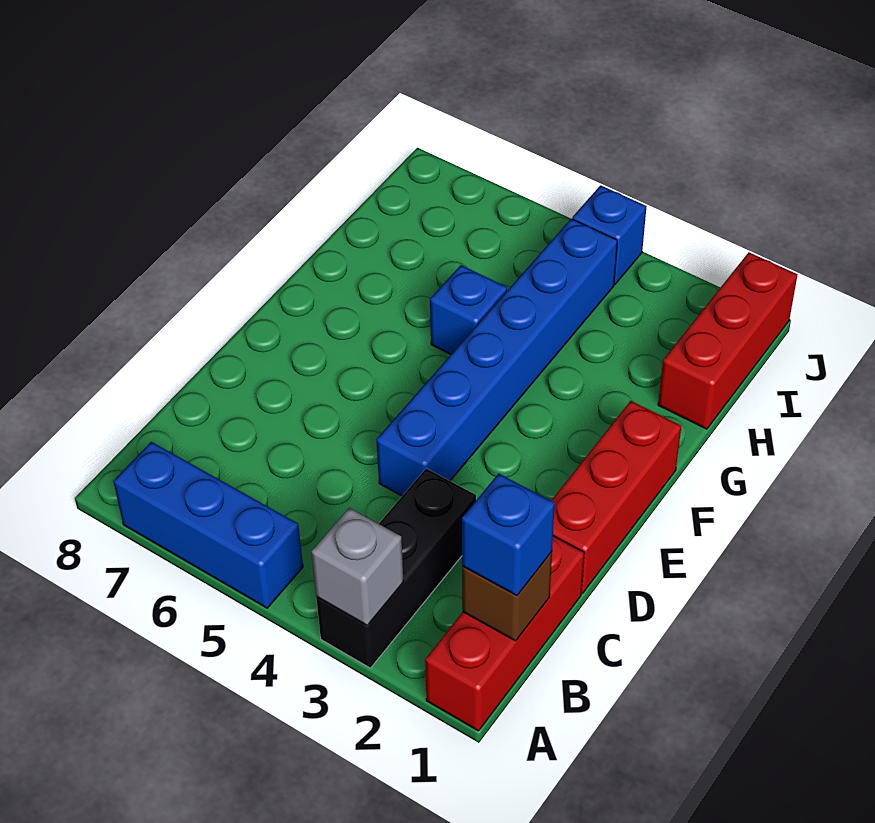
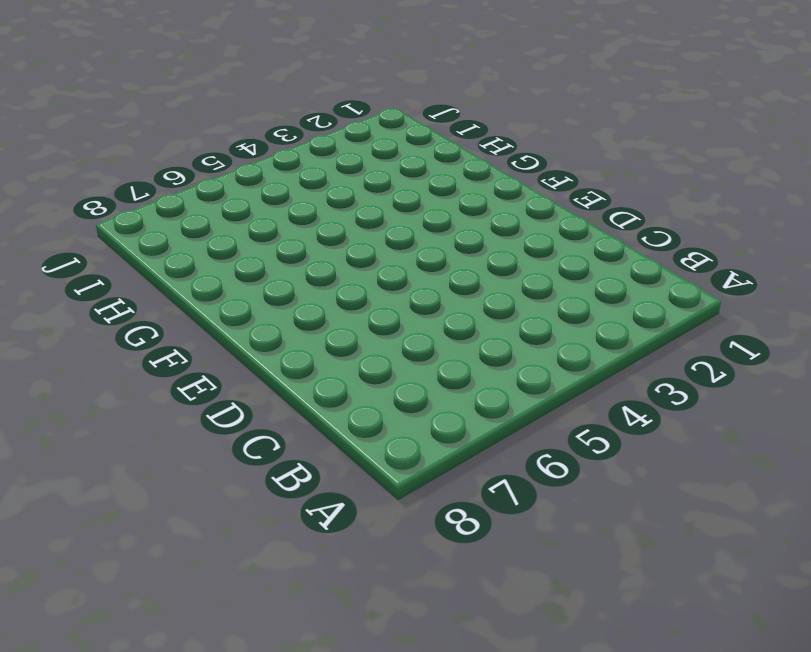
none -> red 1x3 brick [425,536,584,731]
none -> black 1x3 brick [316,469,476,668]

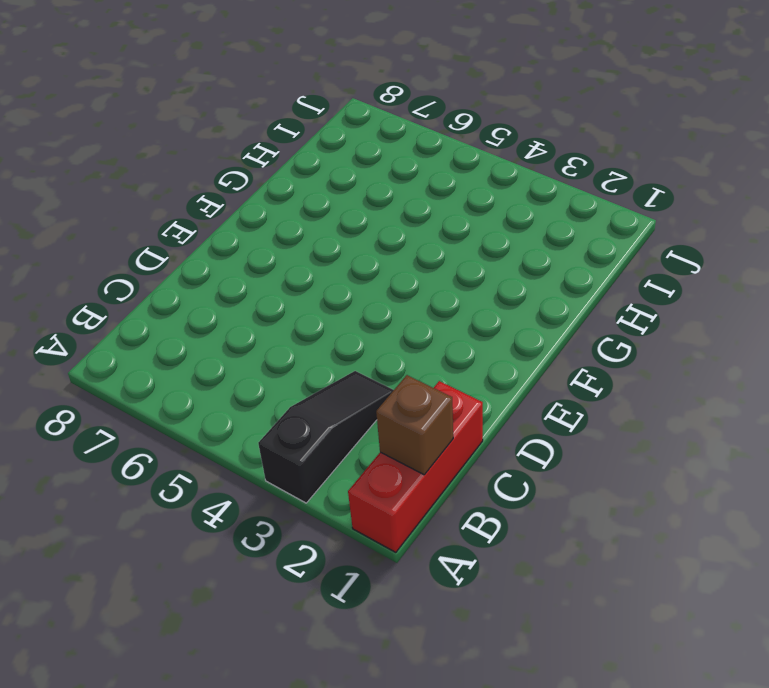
black 1x3 slope [258,371,394,503] -> black 1x3 brick [316,469,476,668]
none -> blue 1x3 brick [113,442,303,608]
none -> red 1x3 brick [551,401,681,593]

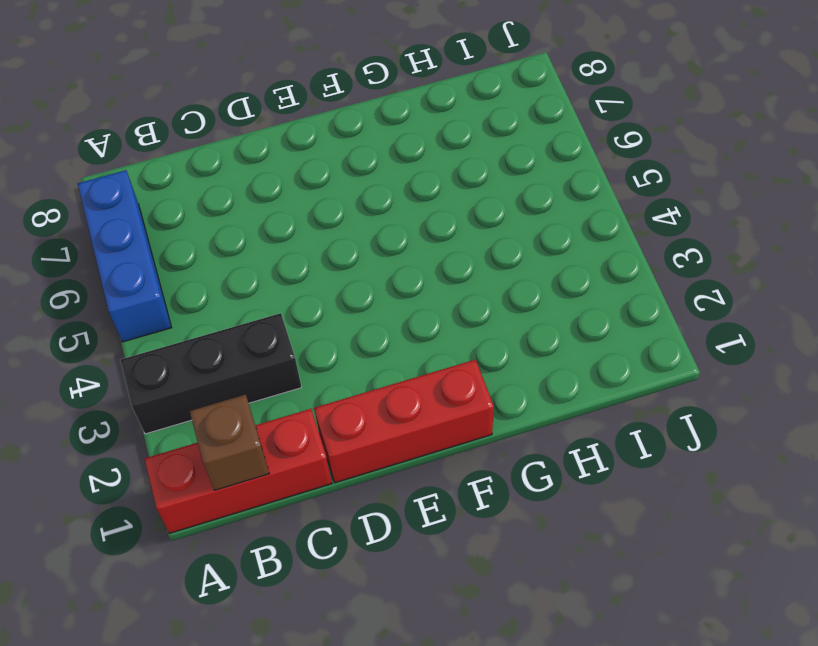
none -> blue 1x6 brick [376,219,617,496]
none -> blue 1x1 brick [430,265,507,354]

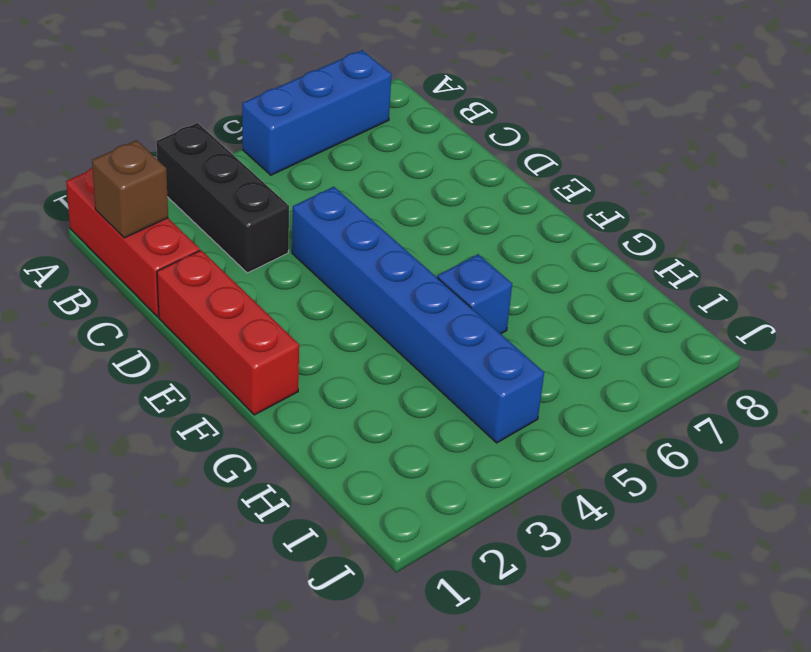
none -> red 1x3 brick [658,252,797,429]
none -> blue 1x1 brick [572,185,647,284]

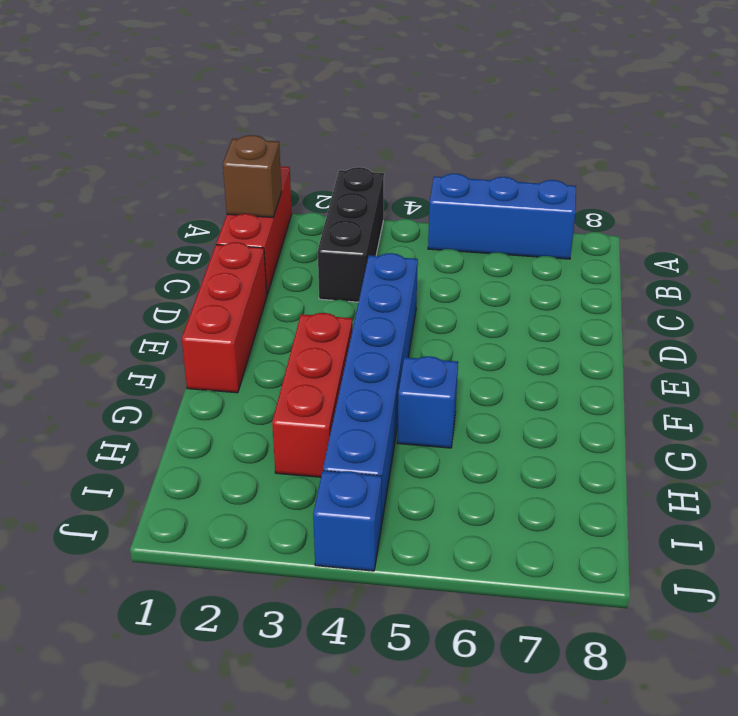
red 1x3 brick [272,313,353,477] -> red 1x3 brick moved to [658,252,797,429]
none -> grey 1x1 brick [311,508,404,625]
none -> blue 1x1 brick [462,473,555,596]

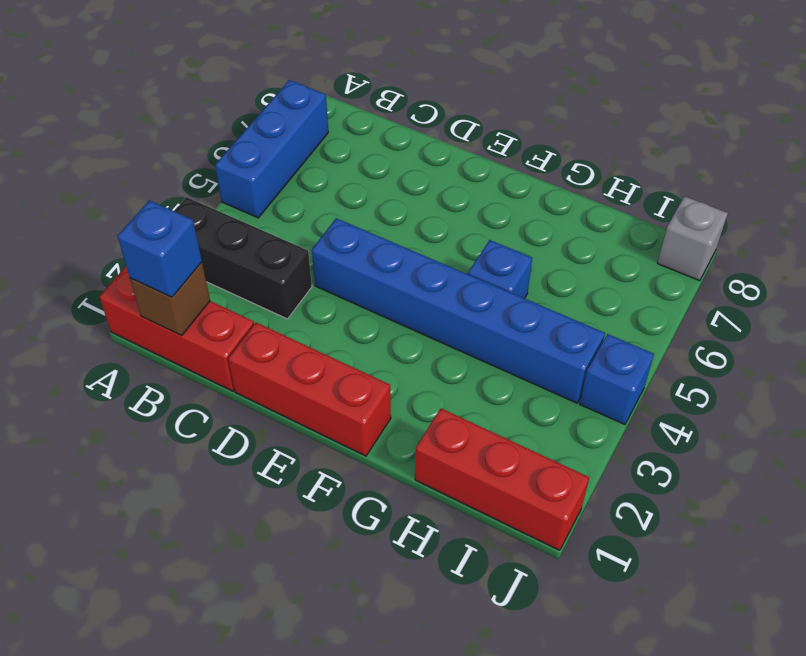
grey 1x1 brick [658,196,728,281] -> grey 1x1 brick moved to [311,508,404,625]

